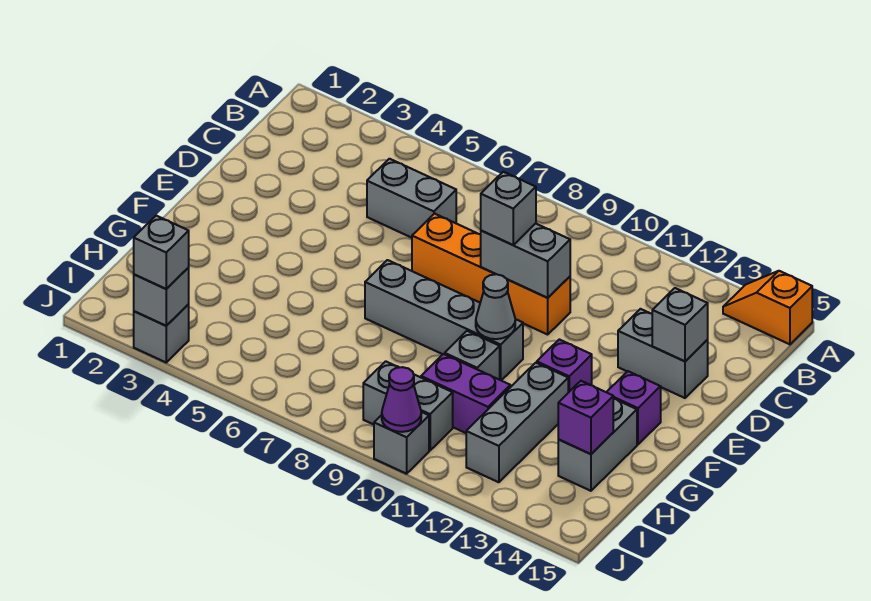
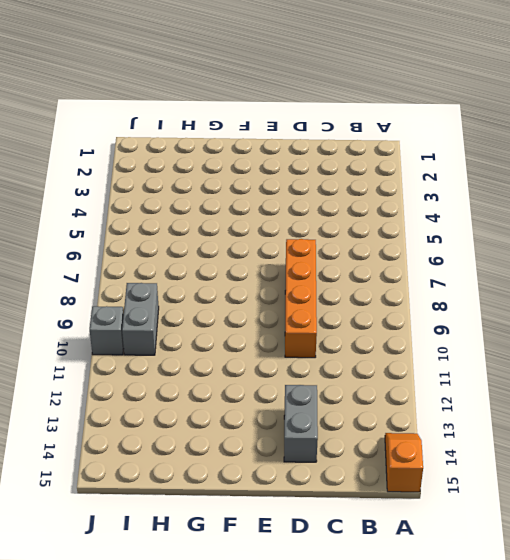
none -> grey 1x2 brick [367,159,456,238]
none -> grey 1x4 brick [365,260,523,380]
none -> purple 1x1 brick [537,339,592,393]

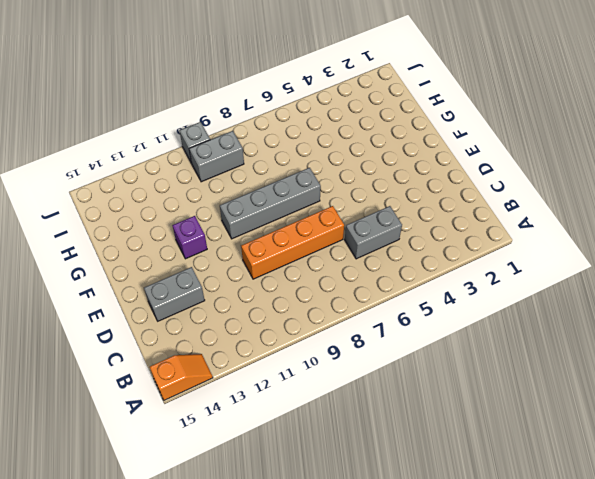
none -> purple 1x1 brick [607,371,661,444]
none -> grey 1x1 brick [445,331,500,380]
none -> grey 1x3 brick [466,363,568,482]

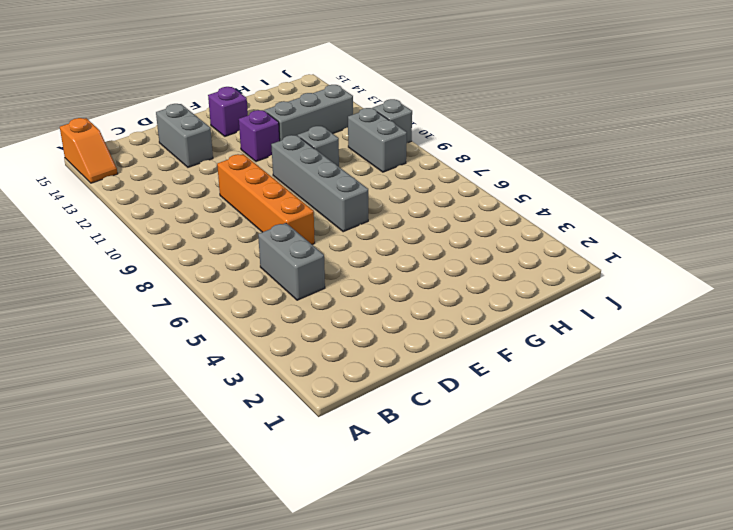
none -> grey 1x2 brick [558,399,637,491]
none -> purple 1x2 brick [421,354,510,433]
none -> grey 1x1 brick [134,304,189,362]

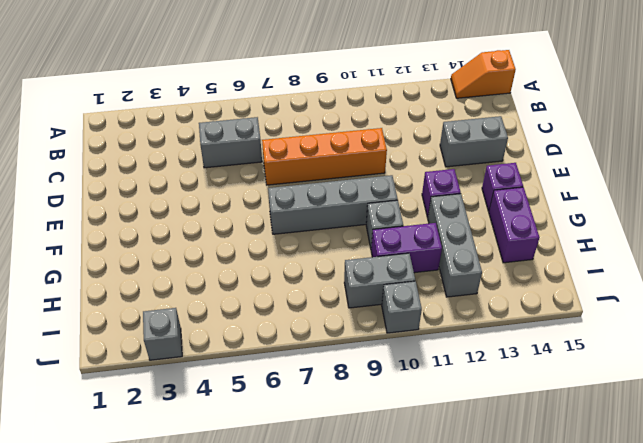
purple 1x2 brick [489,187,540,263] -> grey 1x2 brick [558,399,637,491]
none -> grey 1x2 brick [481,224,570,298]
none -> grey 1x1 brick [652,288,708,361]
none -> grey 1x1 cone [476,274,515,339]

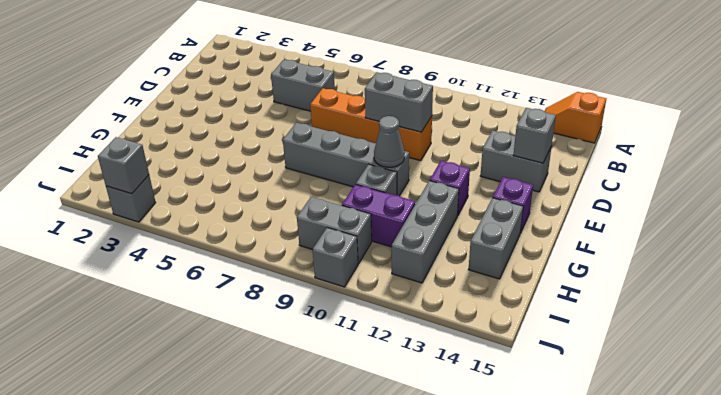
none -> purple 1x1 brick [558,381,613,454]
none -> purple 1x1 cone [382,367,421,432]
none -> grey 1x1 brick [481,172,536,245]

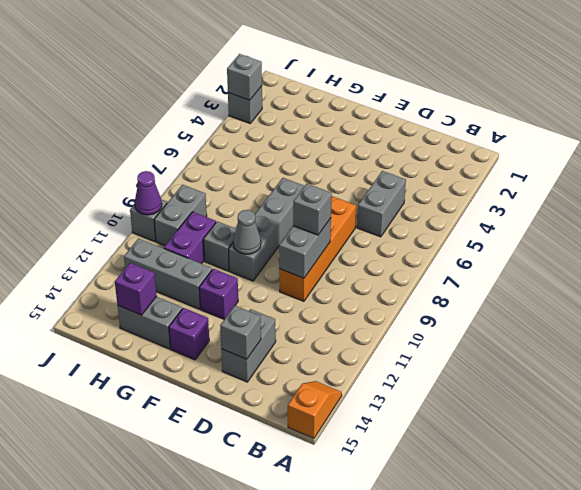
none -> grey 1x1 brick [134,216,189,289]

